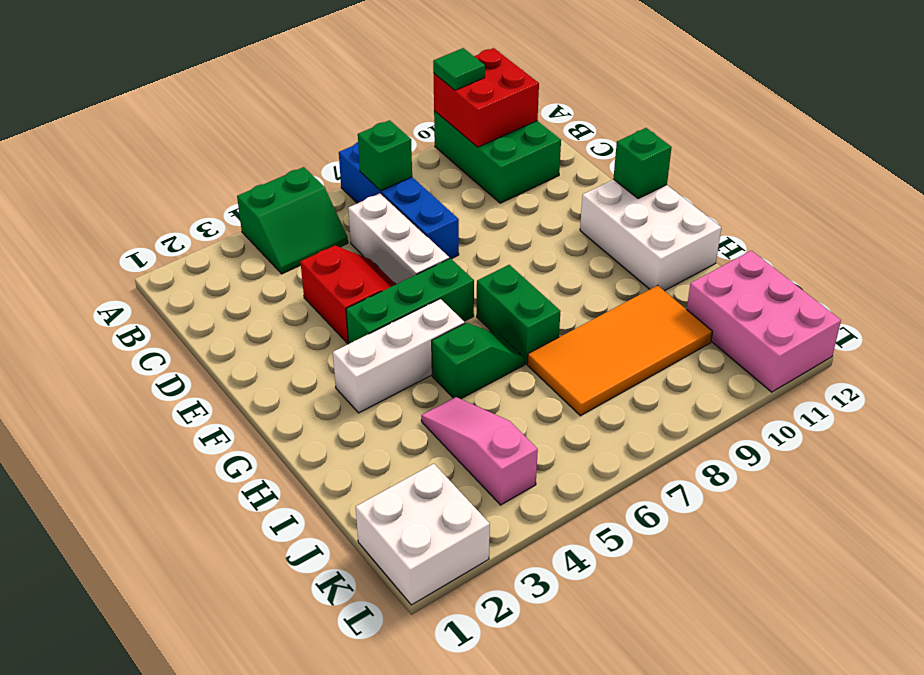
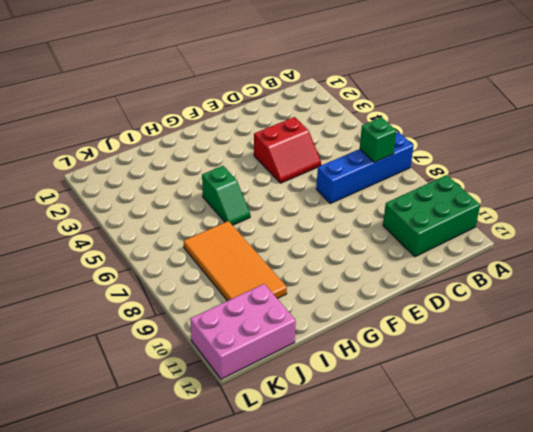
none -> green 2x2 slope [237,167,348,274]
none -> white 1x3 brick [348,193,449,284]
none -> green 1x3 brick [346,258,474,344]

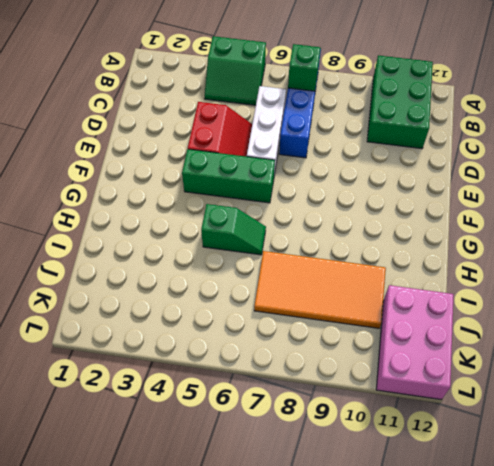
none -> white 2x3 brick [580,179,721,291]
none -> white 1x3 brick [333,299,465,413]
none -> green 1x2 brick [477,265,560,364]

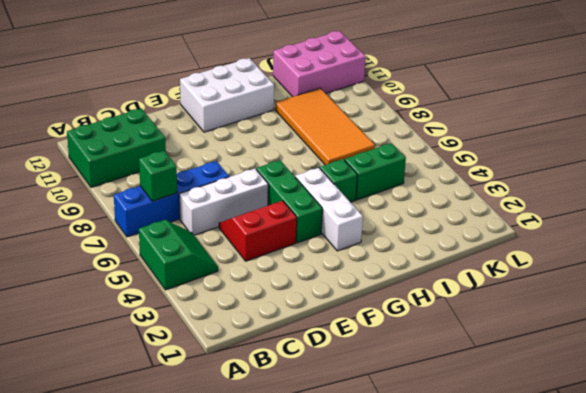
green 1x2 brick [345,143,406,200] -> green 1x2 brick moved to [477,265,560,364]
none -> pink 1x3 slope [421,397,538,505]
none -> white 2x2 brick [356,464,490,605]
none -> red 2x2 brick [434,48,539,147]

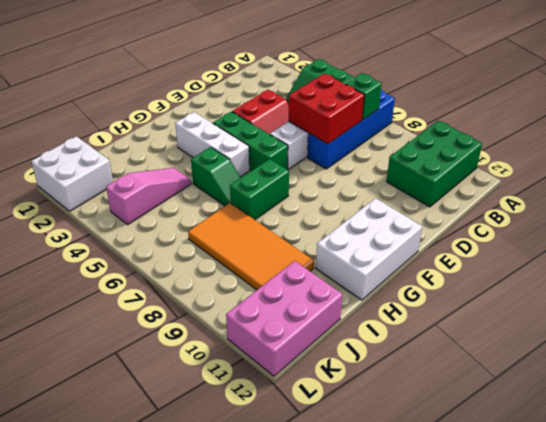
red 2x2 brick [289,74,364,144] -> red 2x2 brick moved to [434,48,539,147]
none -> green 1x1 brick [613,128,672,199]
none -> green 1x1 tile [433,48,485,90]

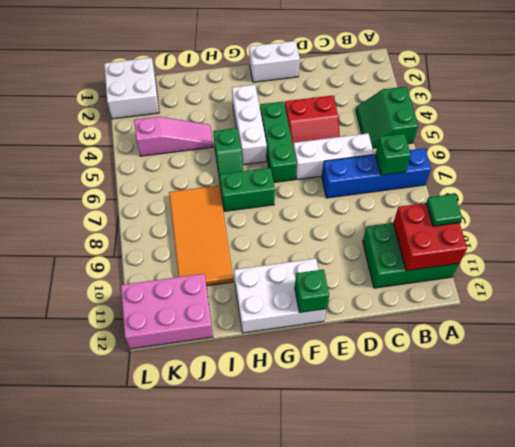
white 1x2 brick [249,41,300,82] -> none

